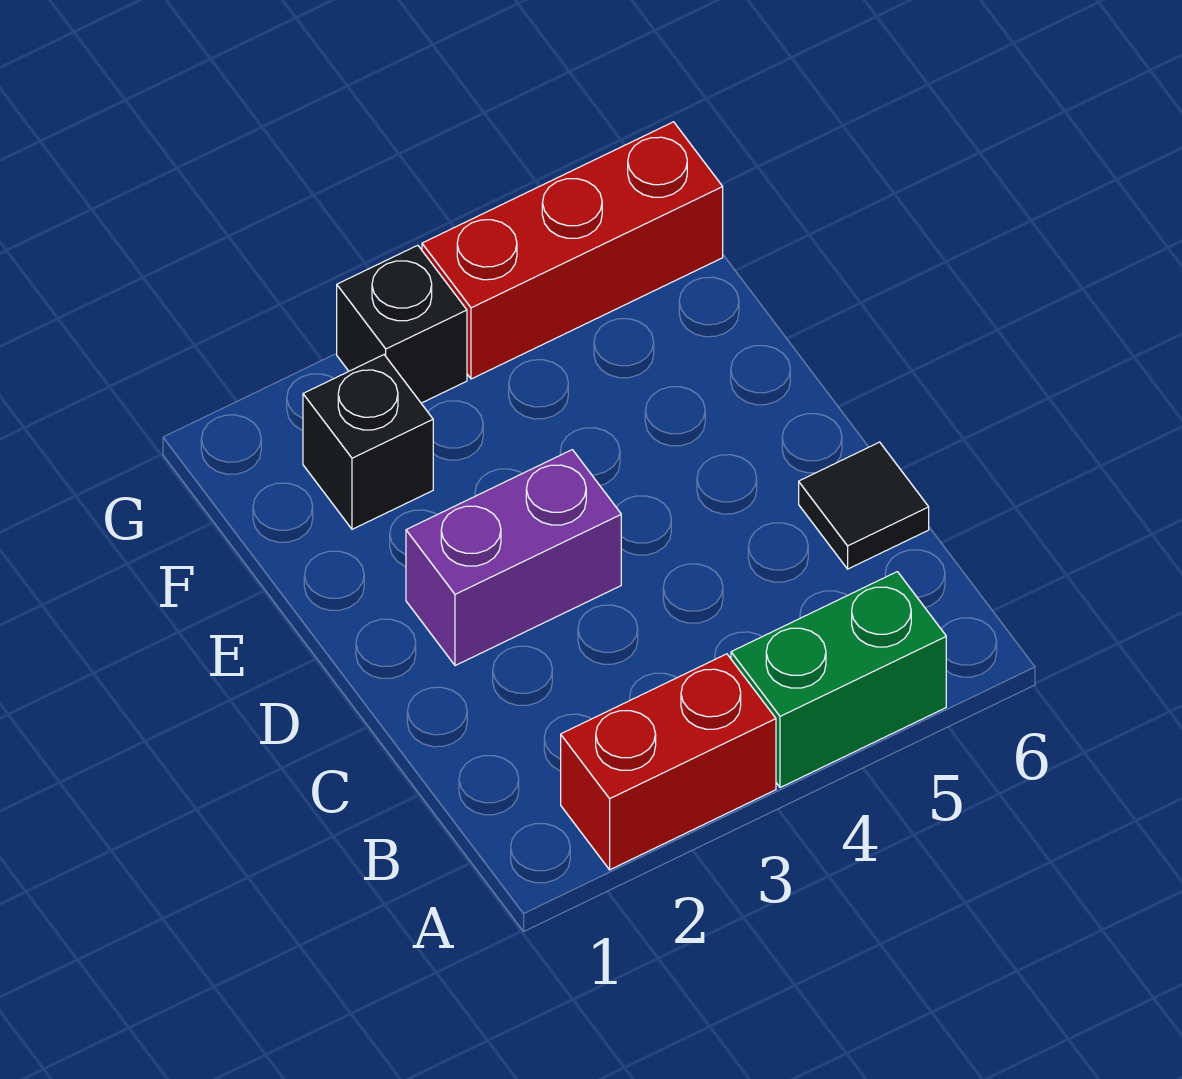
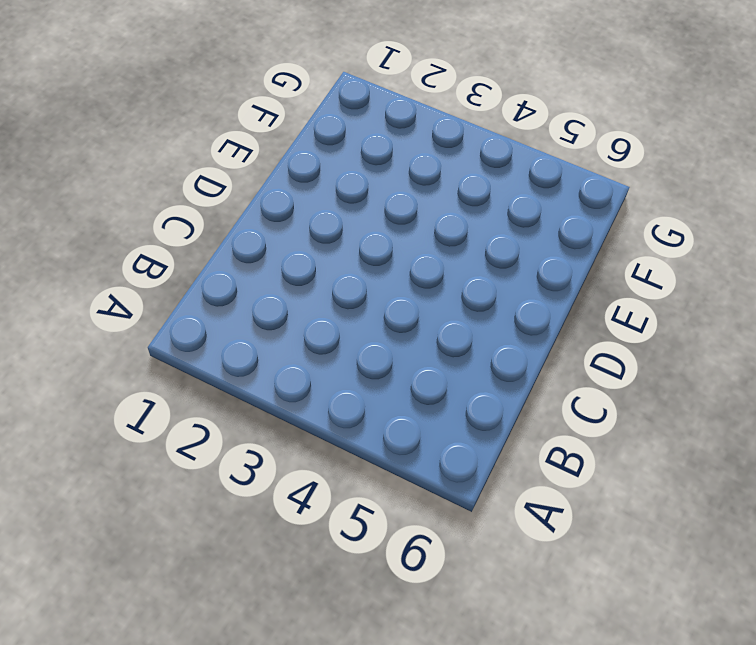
none -> red 1x2 brick [561,654,776,870]
none -> green 1x2 brick [731,572,946,788]

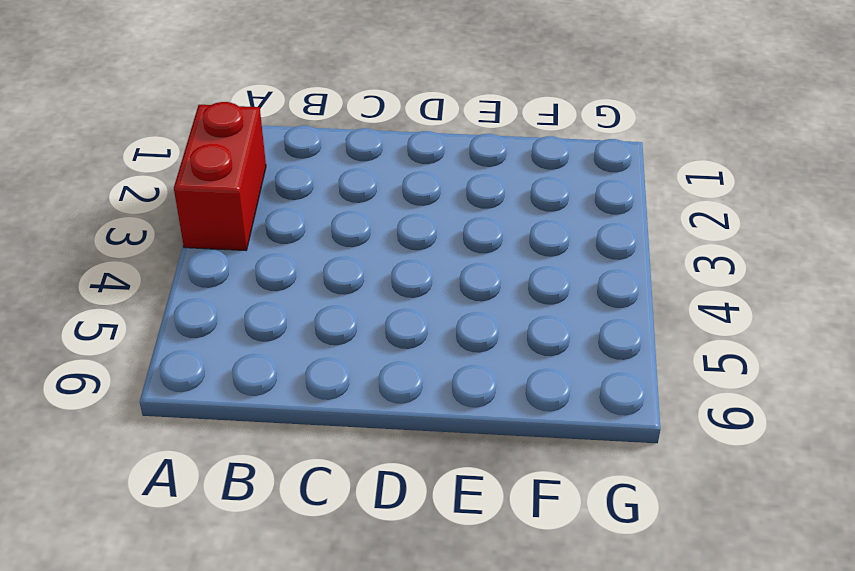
none -> green 1x2 brick [731,572,946,788]
none -> black 1x1 tile [799,442,929,569]

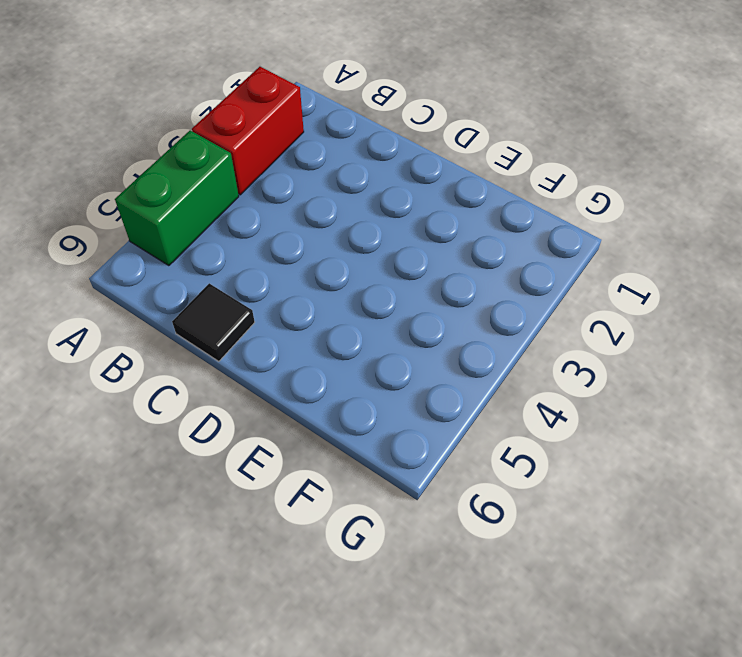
none -> purple 1x2 brick [406,450,621,666]
none -> black 1x1 brick [303,355,433,529]

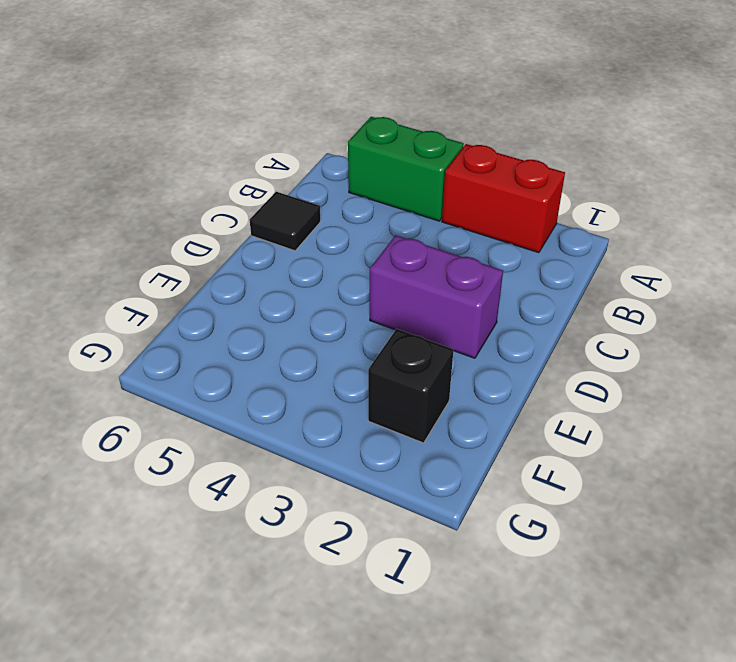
none -> black 1x1 brick [337,245,467,403]
none -> red 1x3 brick [422,122,723,379]

